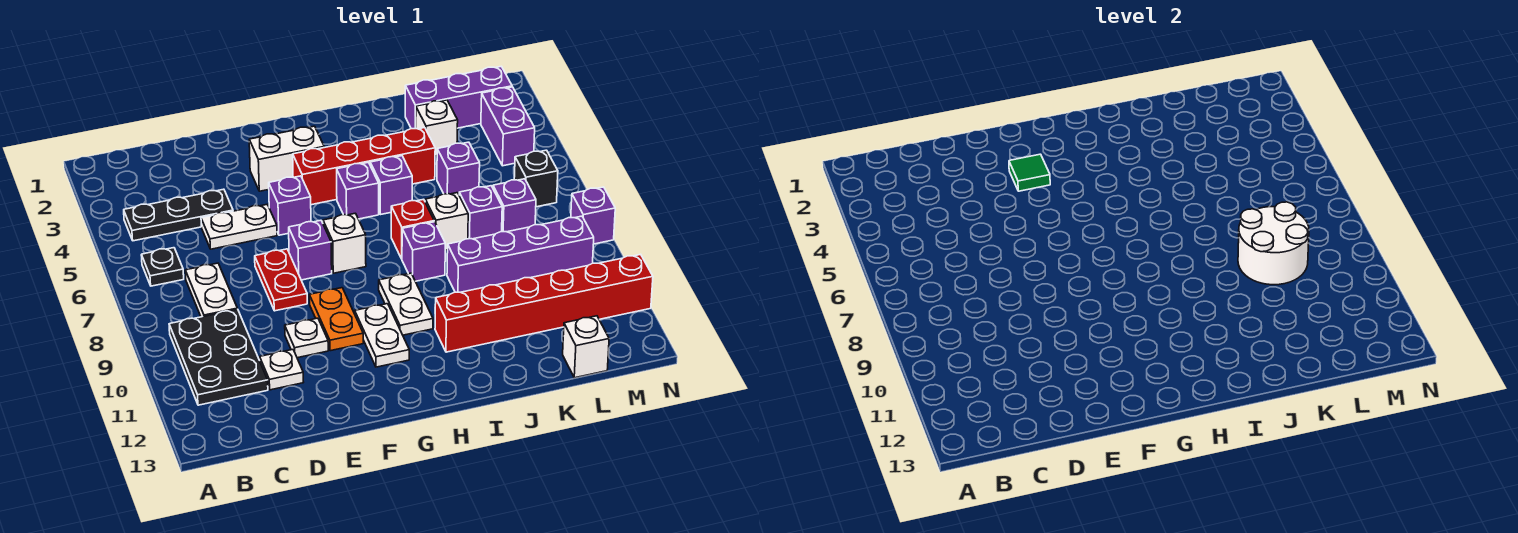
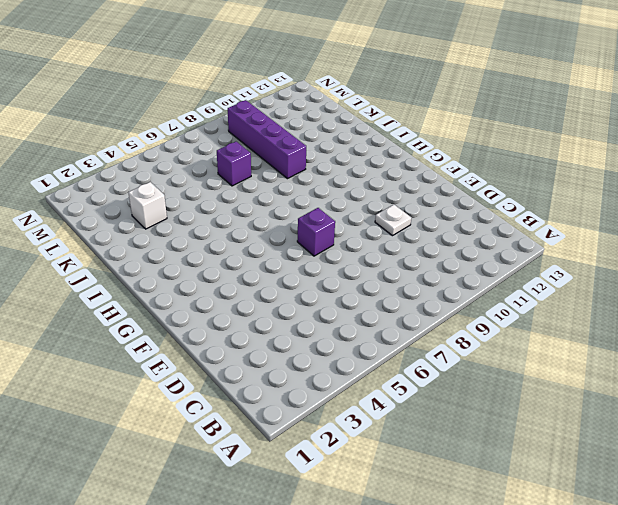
none -> black 1x3 plate [124,189,233,241]
none -> black 1x1 plate [141,248,184,286]
none -> black 2x3 plate [169,309,268,405]
none -> white 1x2 plate [185,263,237,317]

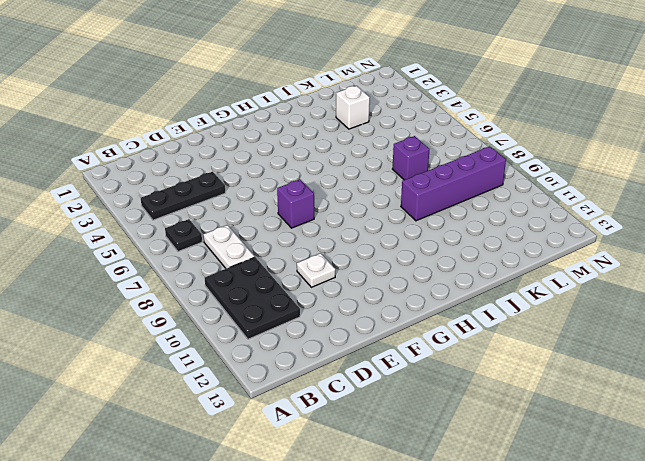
none -> white 1x2 plate [201,205,277,249]
none -> white 1x1 plate [260,350,304,390]
none -> red 1x2 plate [255,249,307,311]
none -> white 1x2 brick [249,126,324,191]

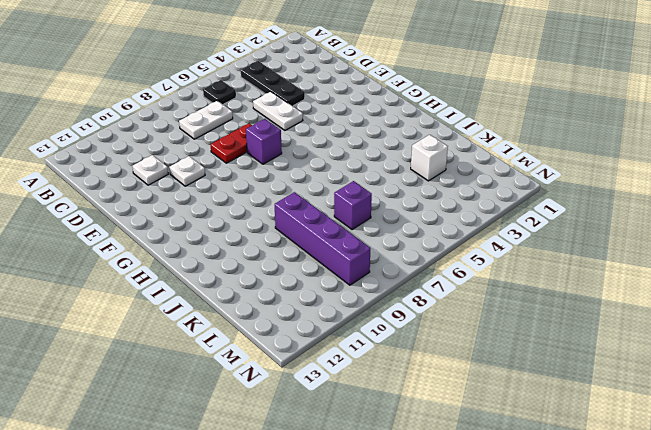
none -> black 2x3 plate [169,309,268,405]
none -> white 1x2 brick [249,126,324,191]
none -> purple 1x1 brick [269,176,311,235]
none -> orange 1x2 plate [309,288,363,351]

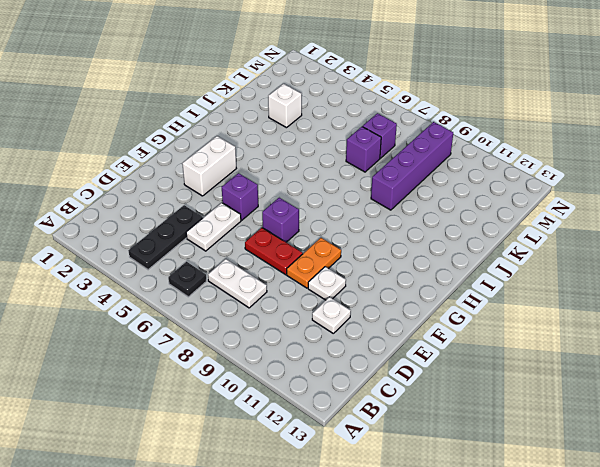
orange 1x2 plate [287,238,341,288] -> orange 1x2 plate turned to [309,288,363,351]
none -> black 2x3 plate [169,309,268,405]
none -> red 1x4 brick [293,128,435,205]
none -> white 1x1 brick [323,213,366,273]
none -> white 1x2 plate [355,304,409,367]

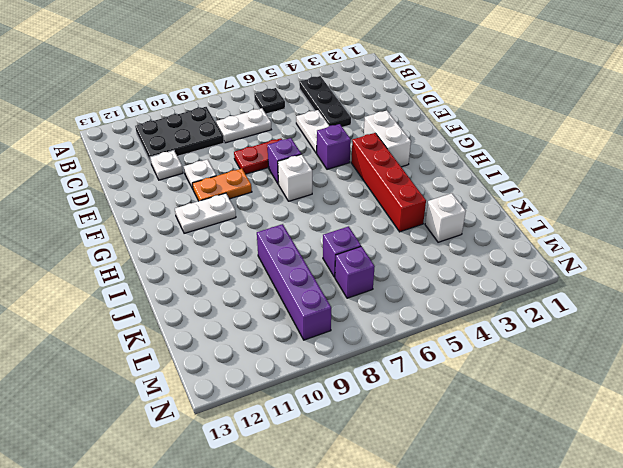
none -> purple 1x1 brick [337,162,379,219]
none -> white 1x2 plate [379,273,433,335]
none -> purple 1x1 brick [370,156,412,215]
none -> red 1x1 brick [391,199,434,259]

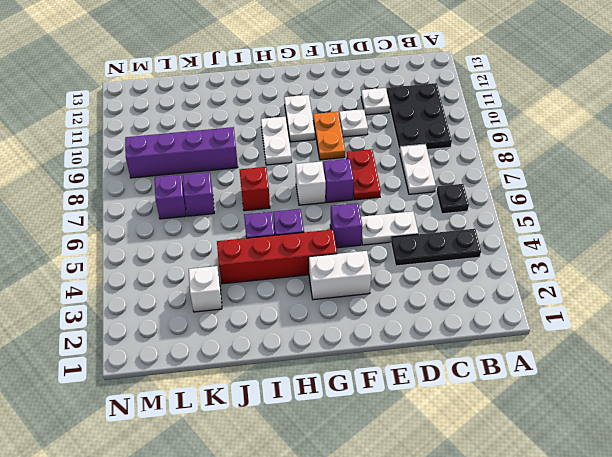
none -> purple 1x1 brick [402,222,445,281]
none -> red 1x6 brick [435,254,653,352]
none -> white 1x1 brick [425,193,468,250]
none -> purple 1x3 brick [405,66,512,129]

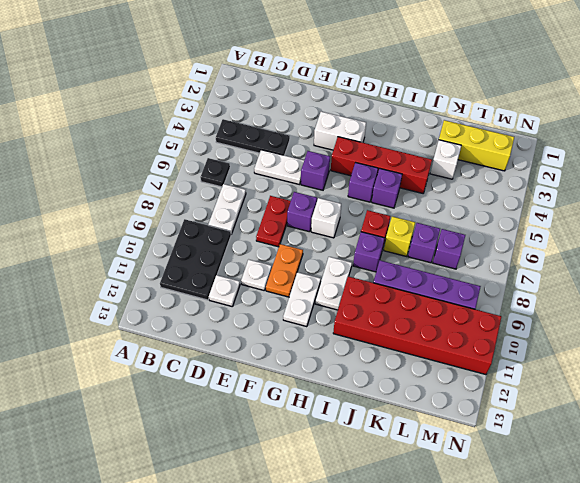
red 2x6 brick [333,276,501,375] -> red 1x6 brick [435,254,653,352]
yellow 1x1 brick [384,216,415,257] -> white 1x1 brick [425,193,468,250]
yellow 1x3 brick [439,120,514,171] -> purple 1x3 brick [405,66,512,129]
none -> purple 1x1 brick [437,142,480,194]
none -> white 1x1 brick [563,316,609,378]
none -> purple 1x2 brick [481,87,535,166]
none -> black 1x1 brick [514,150,558,207]

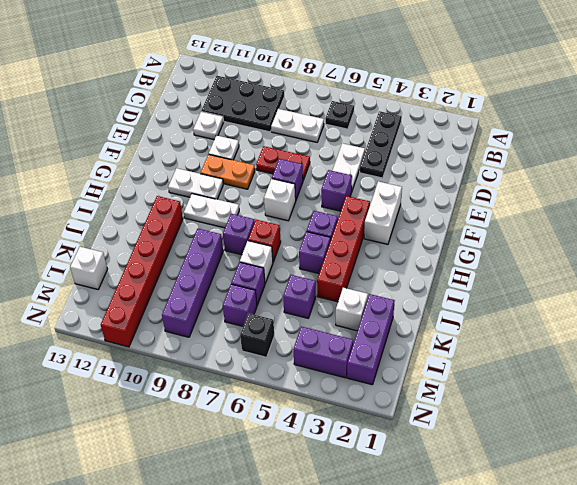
none -> purple 1x1 brick [571,187,615,244]
none -> green 1x1 tile [1009,154,1050,191]
none -> white 2x2 round brick [1238,202,1309,285]

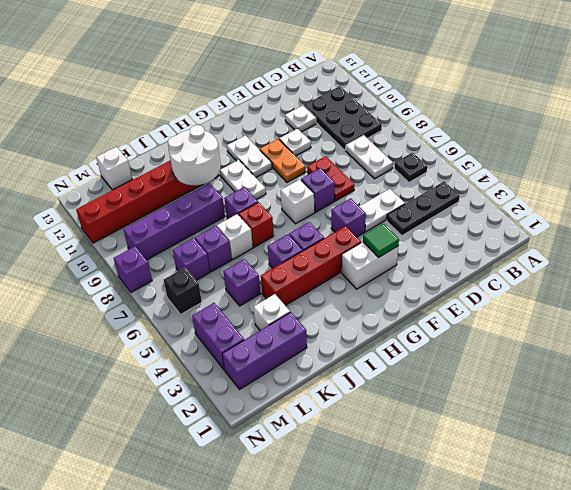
white 2x2 round brick [168,125,221,185] -> white 2x2 round brick moved to [1238,202,1309,285]

